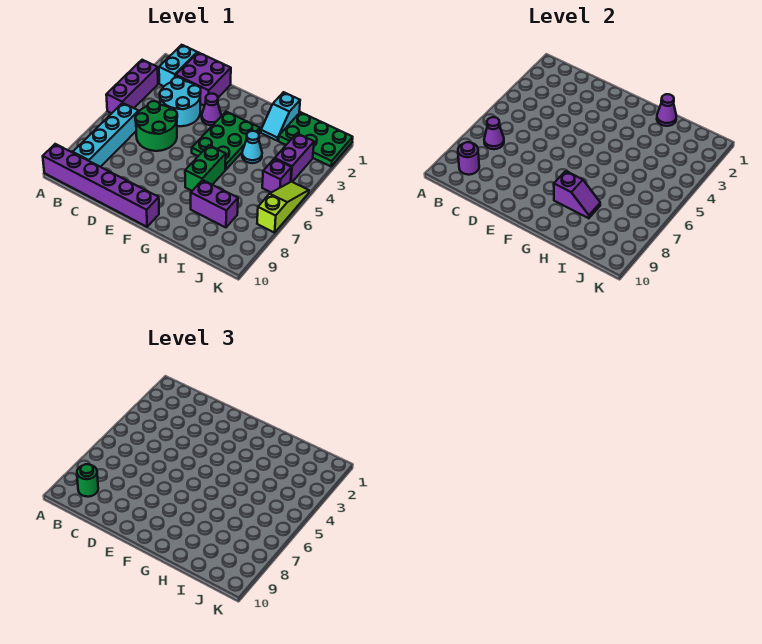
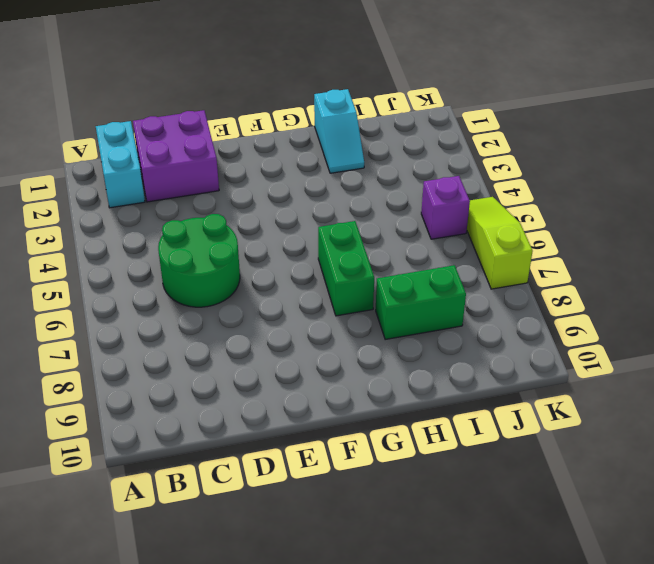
green 1x2 brick [376,265,466,340] -> purple 1x2 brick [191,180,238,228]
none -> purple 1x3 brick [106,60,158,113]
none -> purple 1x6 brick [43,144,159,227]
none -> cyan 1x4 brick [73,103,139,167]

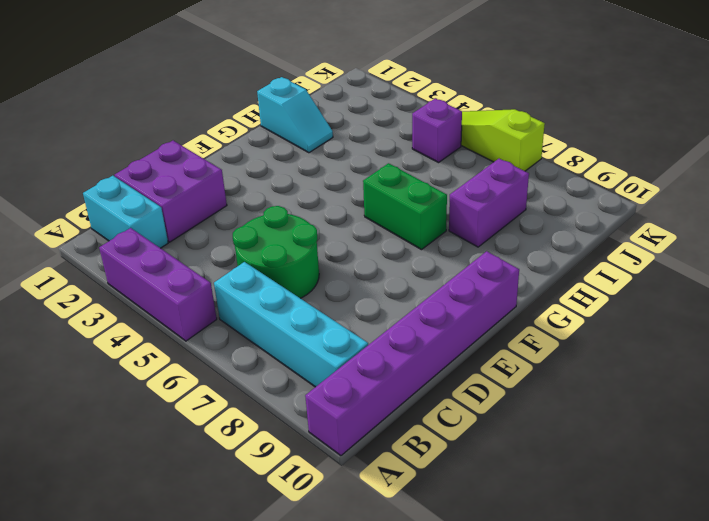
none -> cyan 2x2 round brick [160,77,201,126]
none -> purple 1x1 cone [202,94,221,125]
none -> green 2x3 plate [192,112,260,170]

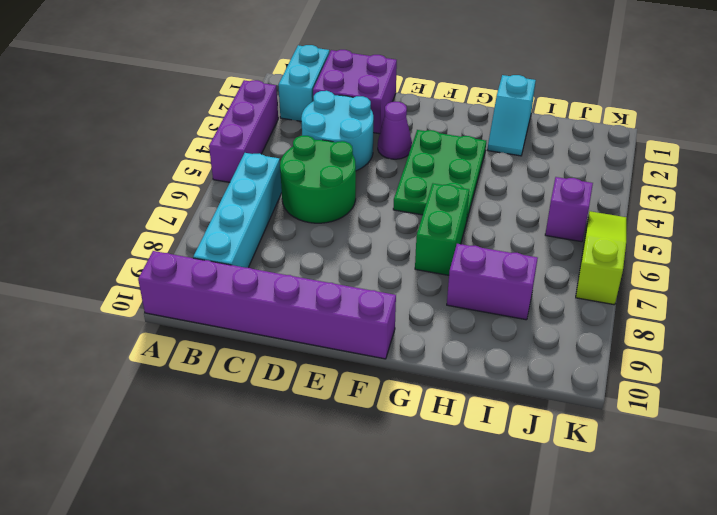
none -> cyan 1x1 cone [242,131,262,163]
none -> green 2x3 plate [279,112,353,166]
none -> purple 1x2 brick [275,133,314,182]

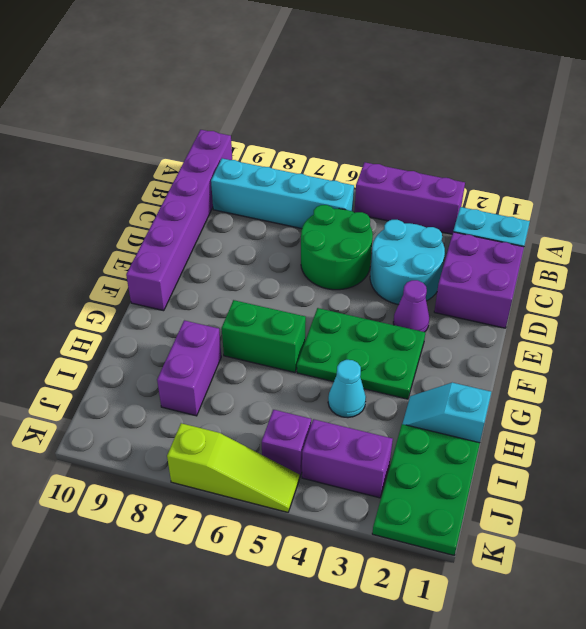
none -> purple 1x1 cone [484,117,504,149]
none -> purple 1x1 round brick [458,142,479,175]
none -> purple 1x2 slope [554,171,600,218]

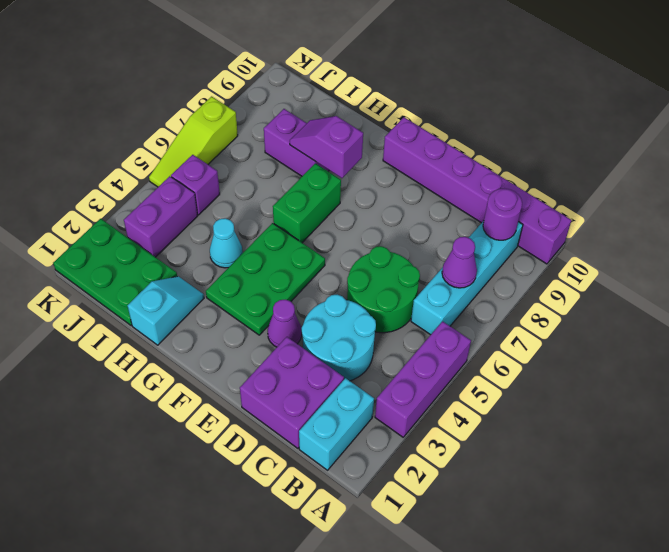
none -> purple 1x1 cone [657,94,676,126]
none -> green 1x1 round brick [77,464,98,497]

